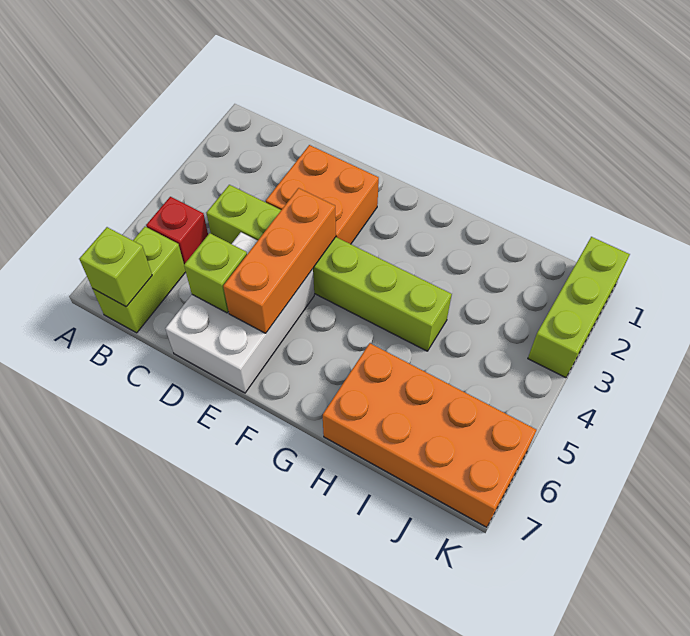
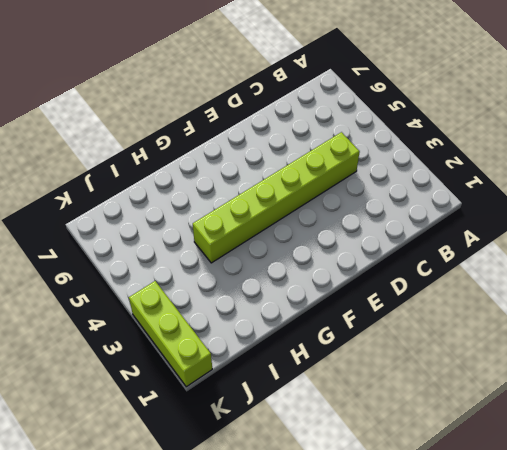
none -> red 1x1 brick [146,197,208,264]
none -> lime 1x2 brick [92,227,186,333]

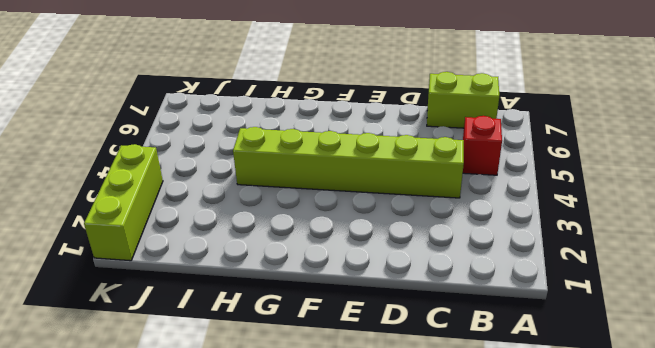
lime 1x2 brick [427,72,499,128] -> lime 1x2 brick turned to [92,227,186,333]
none -> orange 2x2 brick [266,145,379,244]
none -> white 2x3 brick [165,232,314,393]

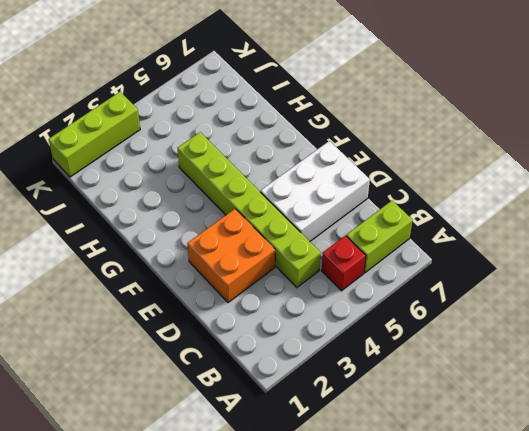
none -> orange 2x4 brick [323,343,536,527]
none -> lime 1x1 brick [79,227,152,307]

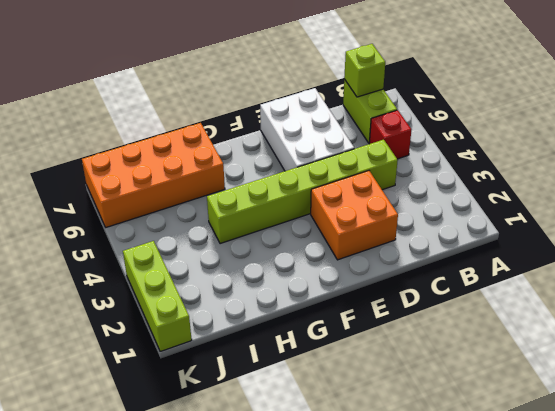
none -> lime 1x1 brick [184,233,247,313]
none -> orange 1x3 brick [223,188,336,333]

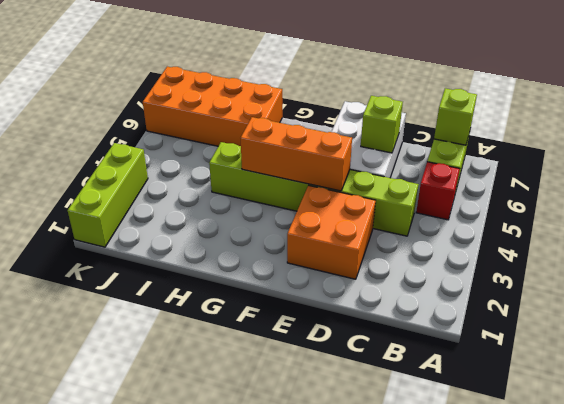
orange 1x3 brick [241,117,352,191] -> orange 1x3 brick turned to [223,188,336,333]

